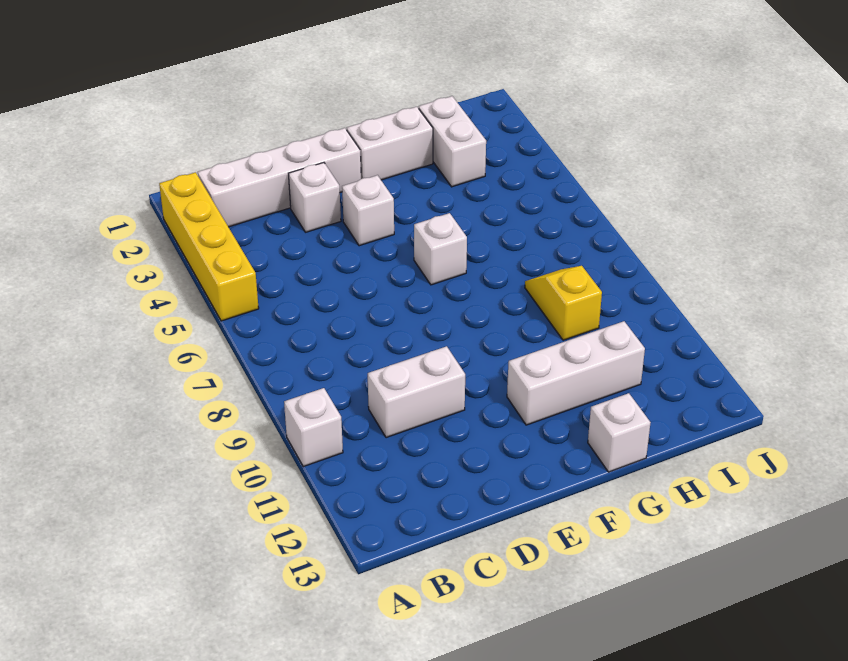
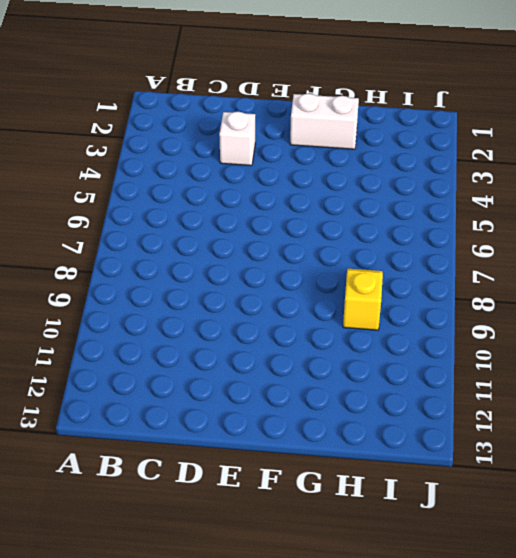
none -> yellow 1x4 brick [159,172,259,321]
none -> white 1x1 brick [284,388,343,467]
none -> white 1x4 brick [198,128,361,227]

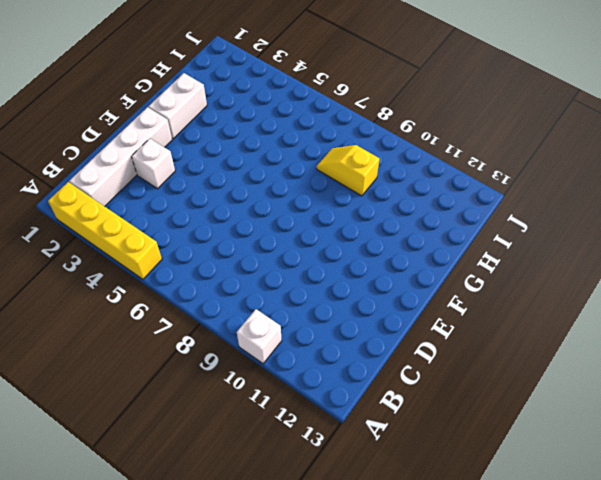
none -> white 1x2 brick [368,346,465,438]
none -> white 1x1 brick [342,175,394,246]
none -> white 1x1 brick [414,213,467,285]

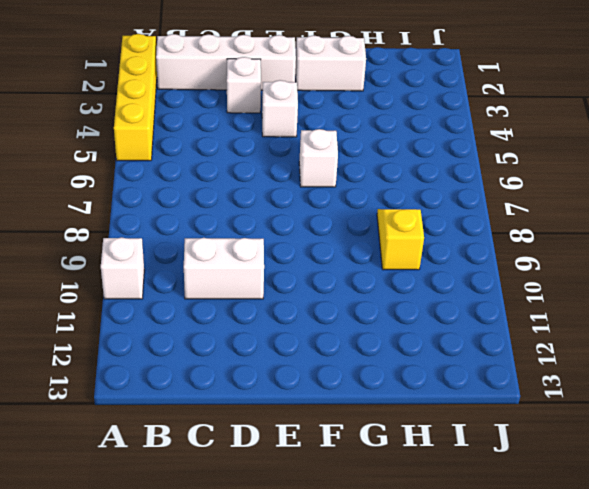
none -> white 1x3 brick [507,321,645,425]
none -> white 1x1 brick [588,393,651,472]
none -> white 1x2 brick [419,96,486,187]

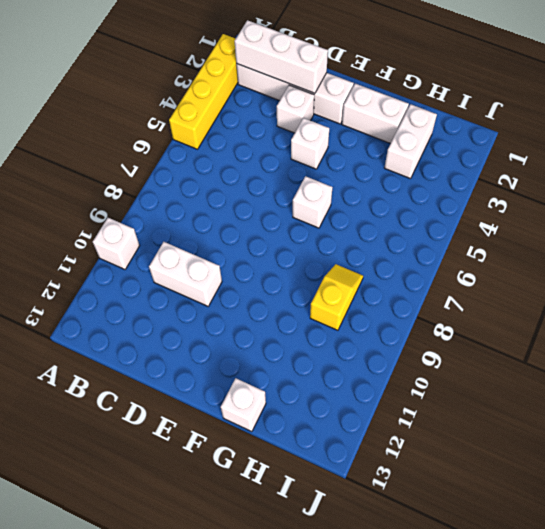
white 1x3 brick [235,20,328,93] -> white 1x3 brick moved to [507,321,645,425]

